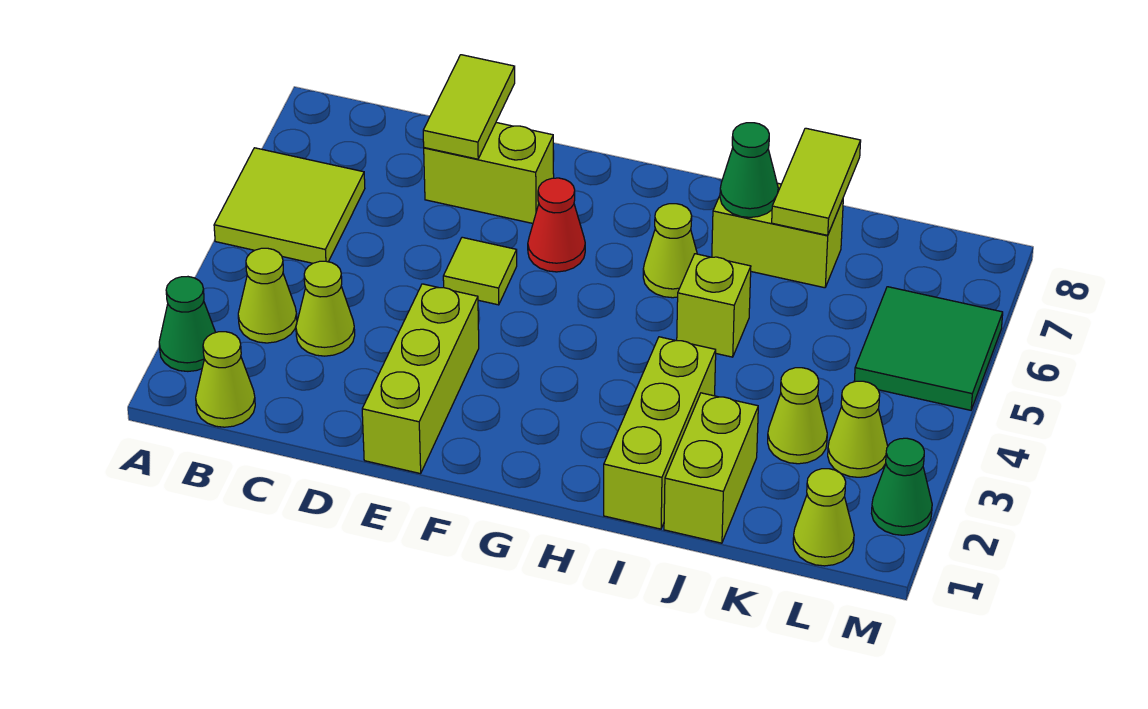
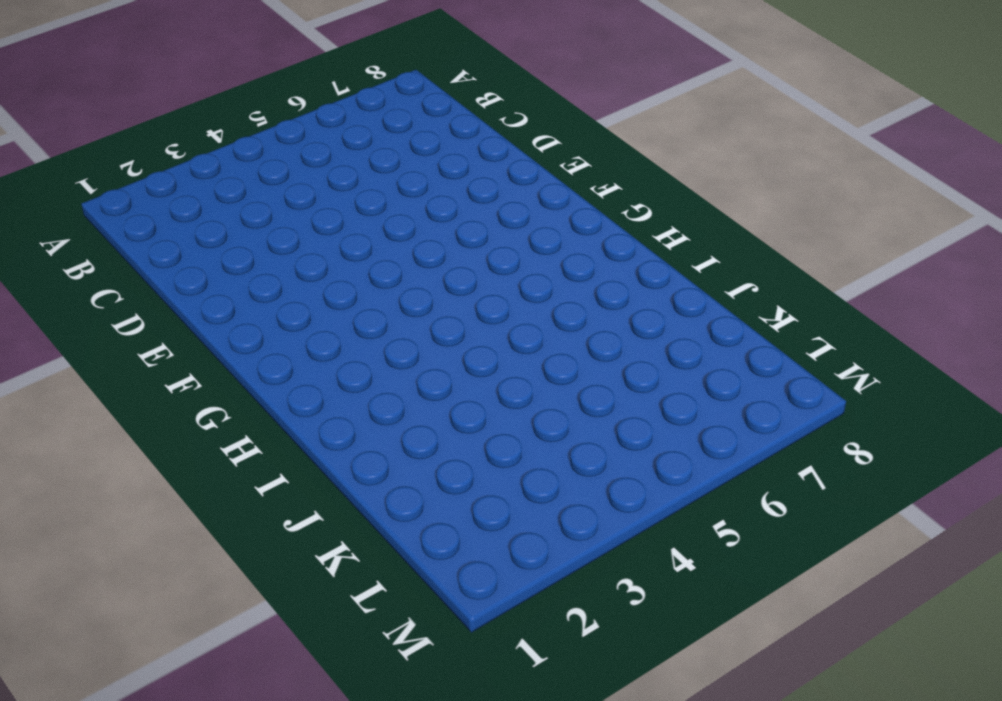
none -> green 1x1 cone [159,277,216,371]
none -> lime 2x2 tile [214,148,365,263]
none -> lime 1x1 cone [196,332,255,427]

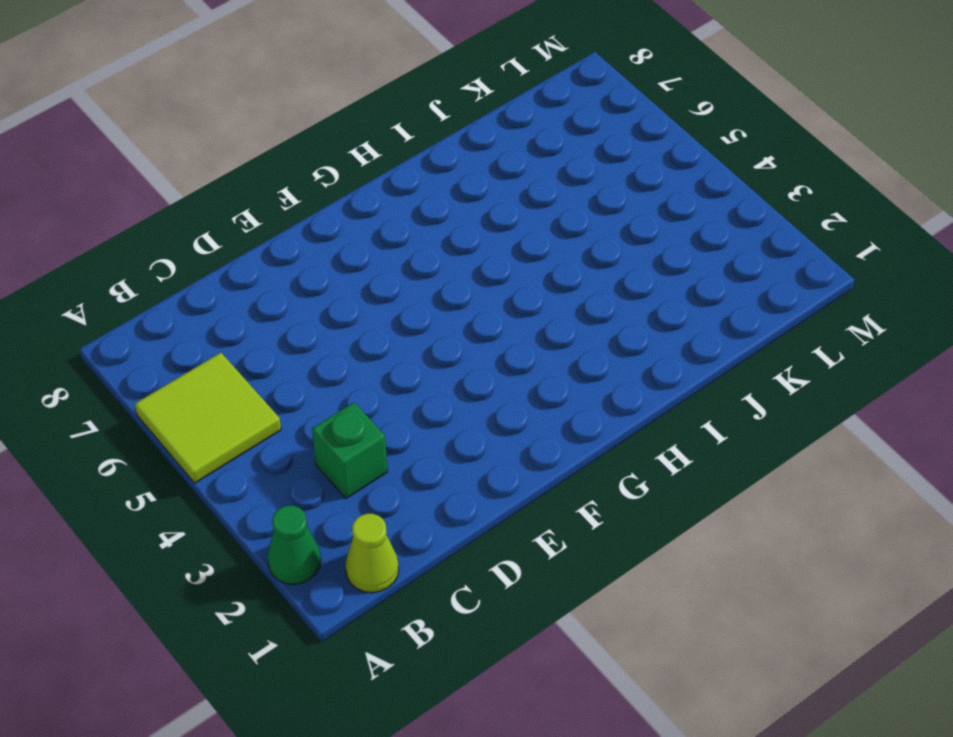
green 1x1 brick [312,402,387,498] -> lime 1x1 cone [296,261,355,356]
none -> lime 1x1 cone [238,248,297,343]
none -> lime 1x2 brick [424,123,554,223]
none -> lime 1x3 brick [362,284,479,474]

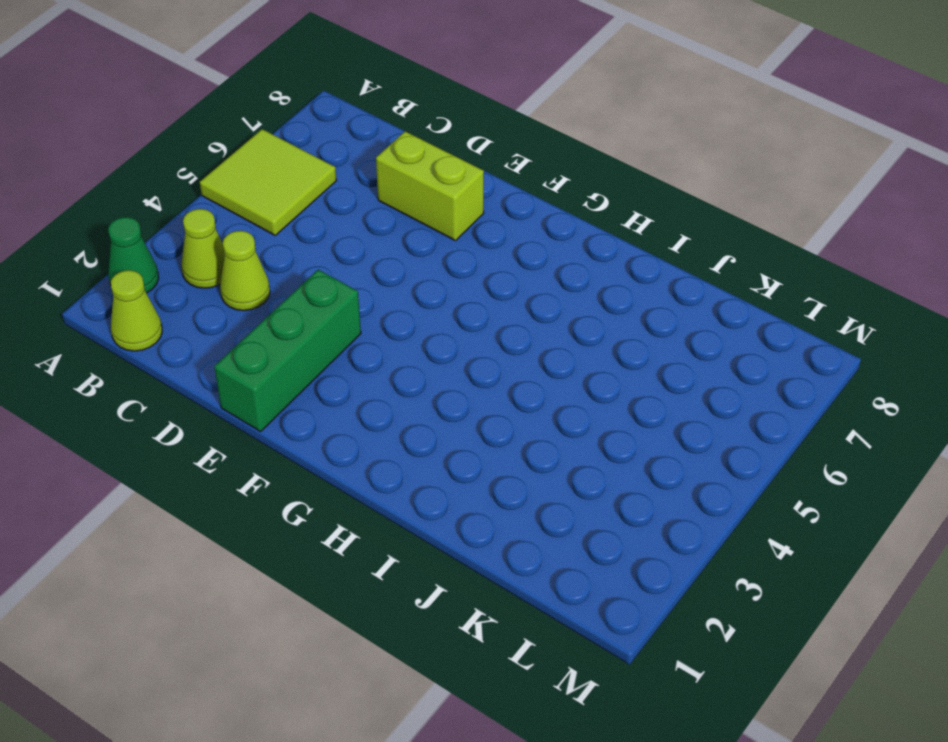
green 1x3 brick [214,270,361,432] -> lime 1x3 brick [362,284,479,474]
none -> lime 1x1 tile [443,237,517,305]
none -> red 1x1 cone [528,178,585,272]
none -> lime 1x1 cone [643,204,697,298]

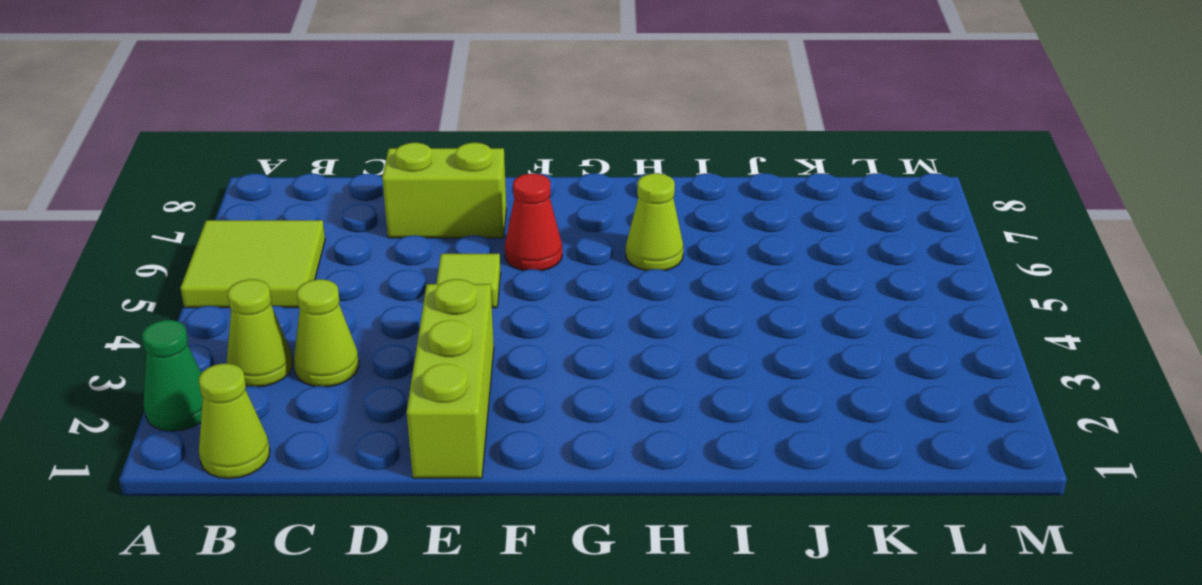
none -> lime 1x3 brick [604,337,716,529]
none -> lime 1x1 brick [677,254,751,357]
none -> lime 1x2 brick [712,183,843,288]

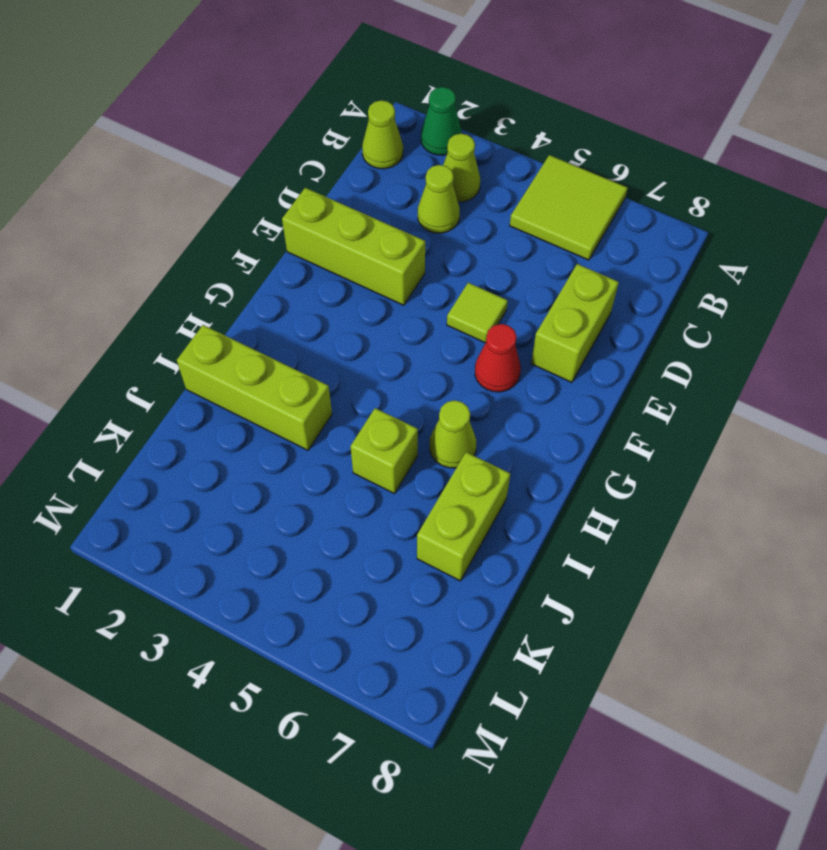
none -> lime 1x2 brick [664,393,758,543]
none -> lime 1x1 cone [768,368,827,464]
none -> lime 1x1 cone [793,469,854,566]

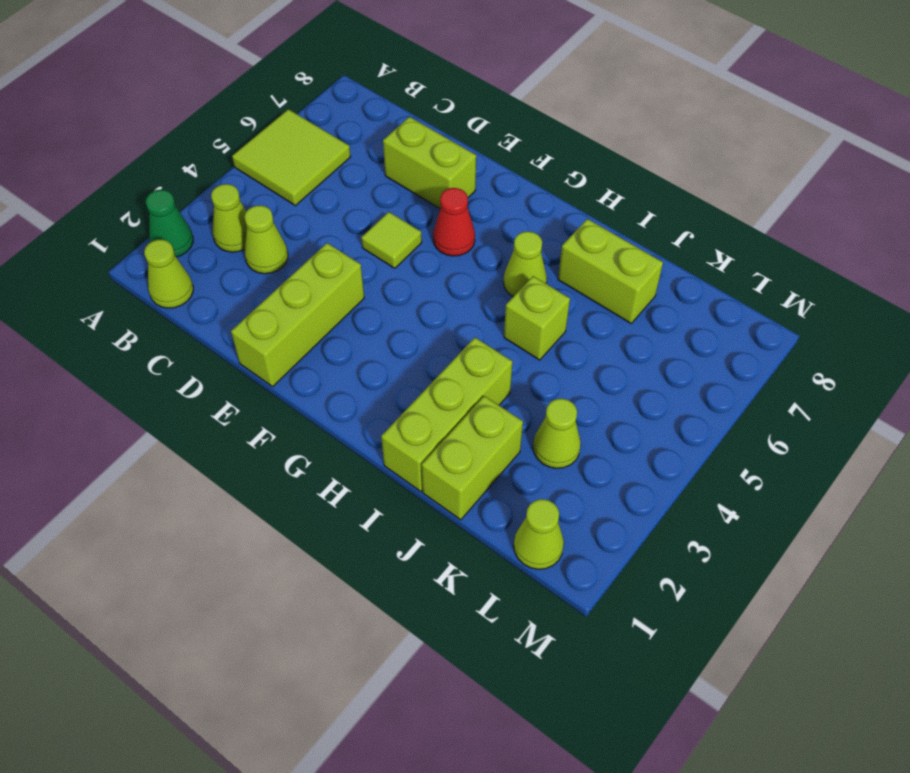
none -> lime 1x1 cone [828,381,888,477]
none -> green 2x2 tile [854,287,1003,410]
none -> green 1x1 cone [871,438,932,535]

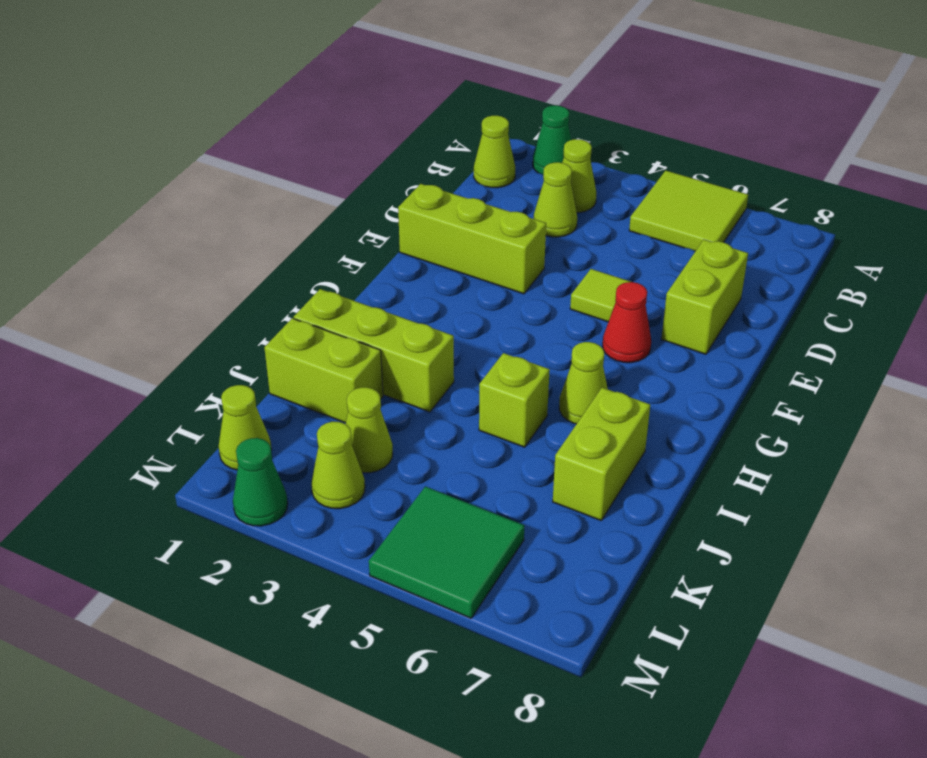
none -> lime 1x2 tile [423,55,515,159]
none -> green 1x1 cone [720,123,778,217]
none -> lime 1x2 tile [772,128,861,235]

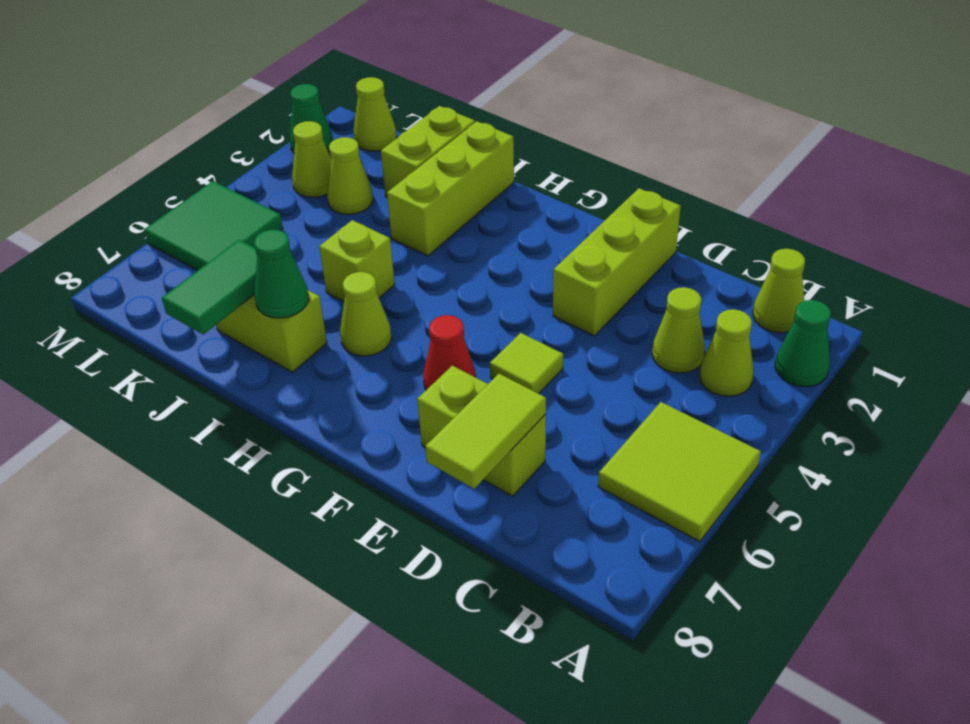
green 1x2 tile [162,240,257,334] -> lime 1x2 tile [772,128,861,235]

